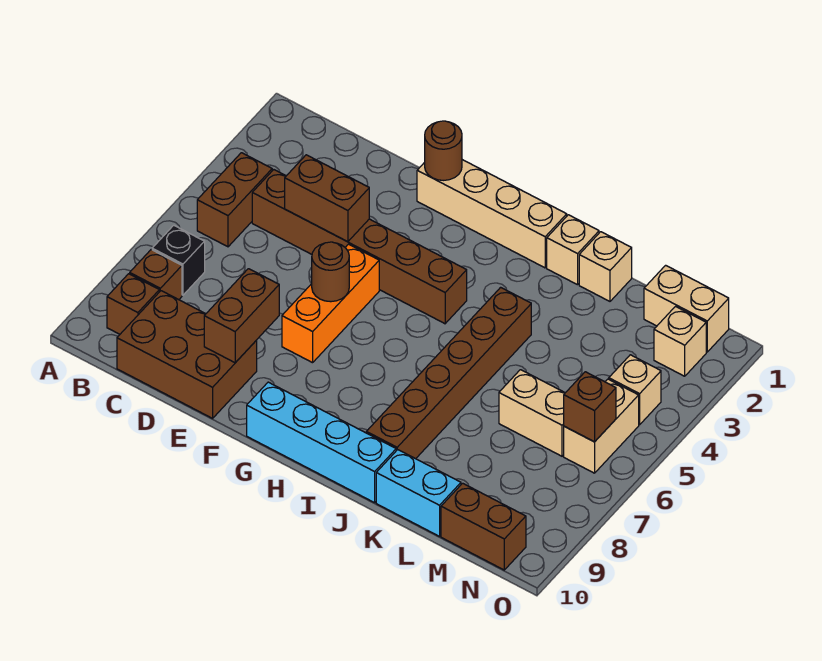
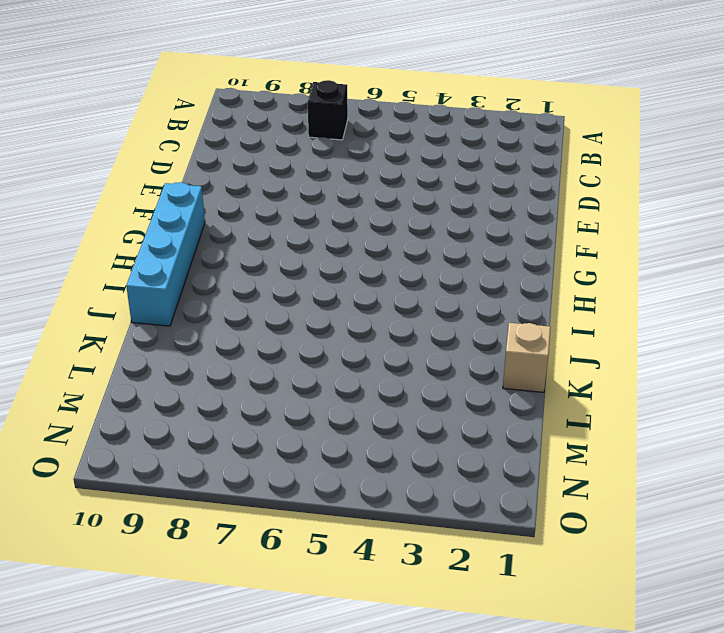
none -> brown 1x2 brick [197,153,272,247]
none -> brown 1x1 brick [130,250,182,300]
none -> brown 1x1 brick [107,274,159,334]

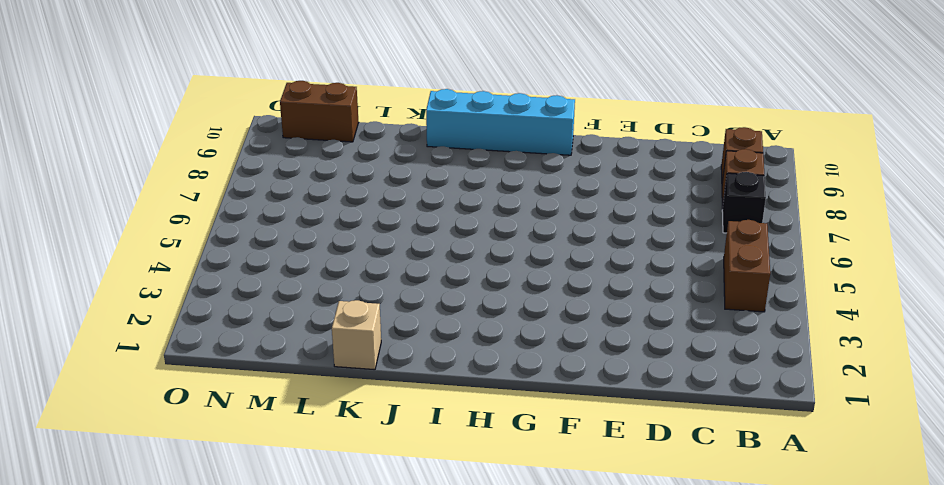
none -> brown 1x6 brick [252,170,467,324]
none -> brown 2x3 brick [117,291,257,418]
none -> tan 1x4 brick [417,160,567,268]

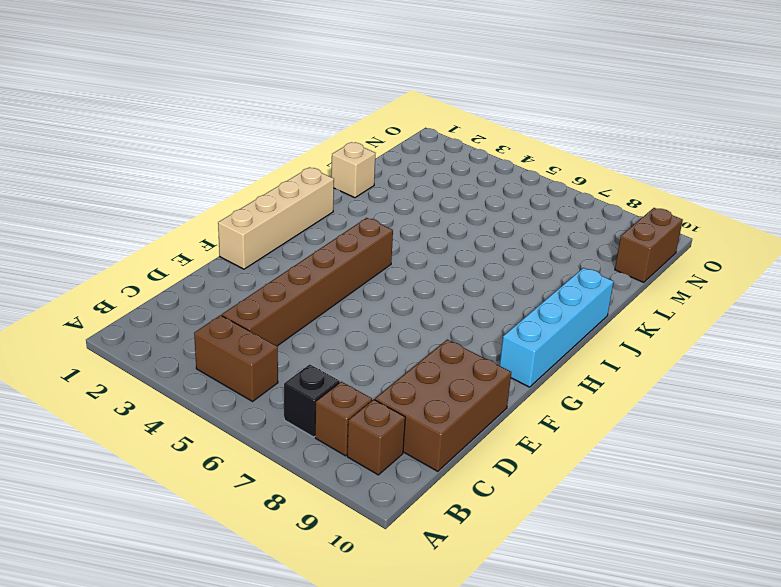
none -> orange 1x3 brick [282,244,379,363]
none -> tan 1x1 brick [547,215,599,285]
none -> brown 1x6 brick [366,287,531,459]

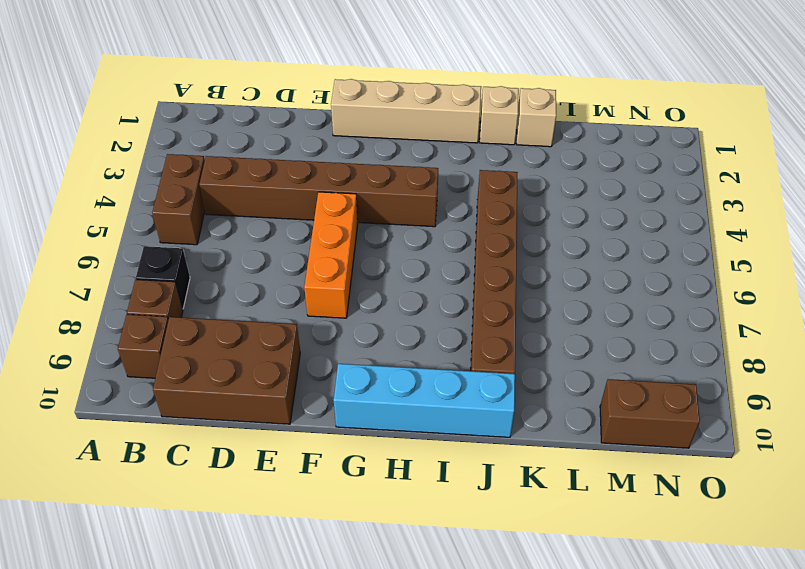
none -> cyan 1x2 brick [376,450,461,536]
none -> tan 1x2 brick [499,370,565,456]
none -> tan 1x2 brick [644,265,729,352]

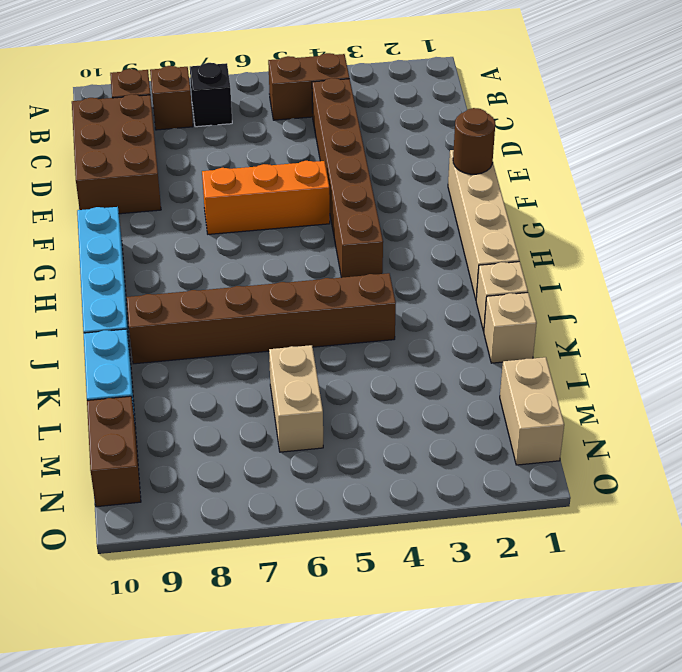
none -> tan 1x1 brick [654,306,706,376]
none -> tan 1x1 brick [609,355,661,425]
none -> tan 1x2 brick [564,379,639,473]

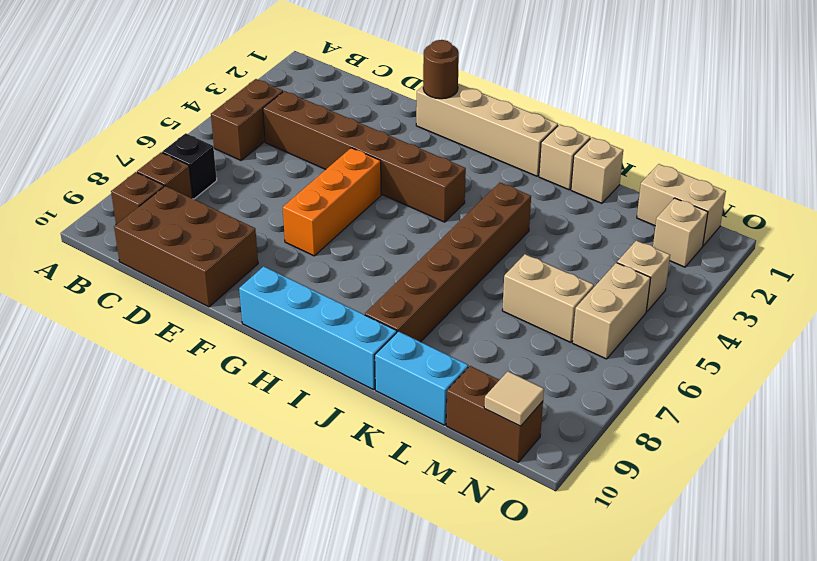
tan 1x1 tile [484,372,544,426] -> none
none -> brown 1x2 brick [285,155,369,242]
none -> brown 1x2 brick [204,269,279,363]
none -> brown 1x1 round brick [312,242,349,302]

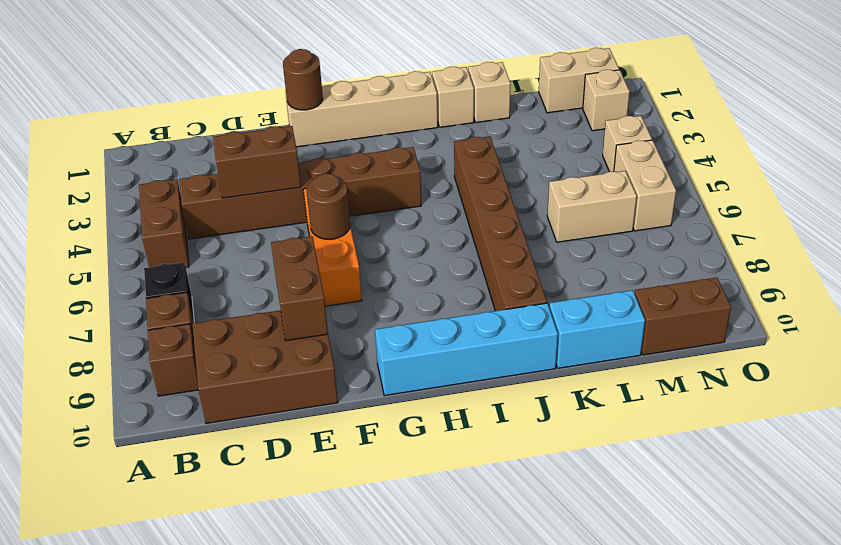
none -> brown 1x1 brick [564,372,616,442]

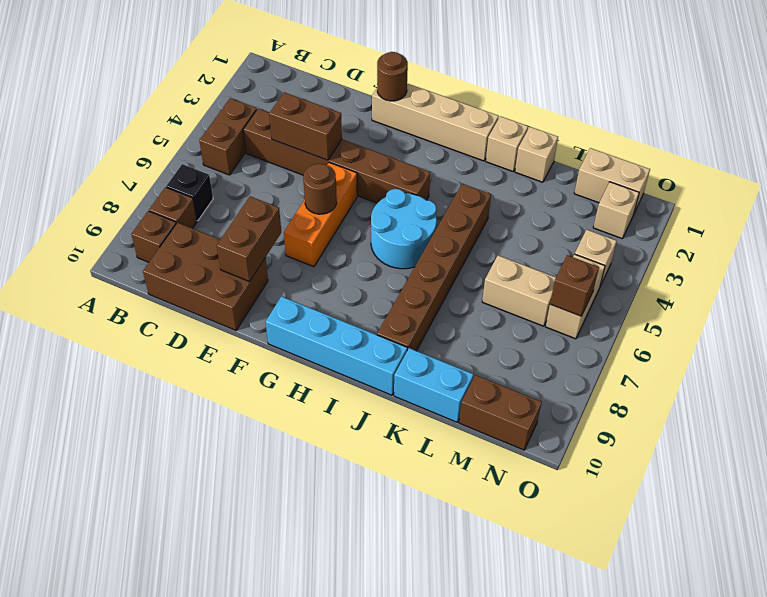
cyan 2x2 round brick [371,189,437,269] -> none

